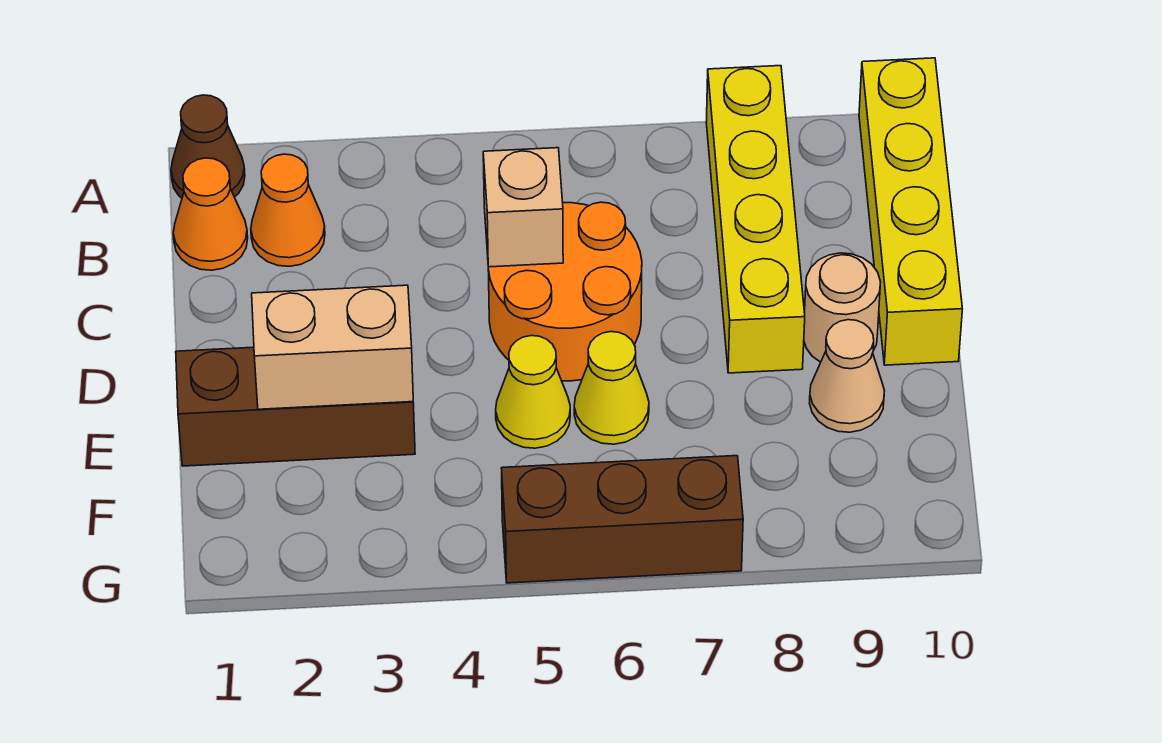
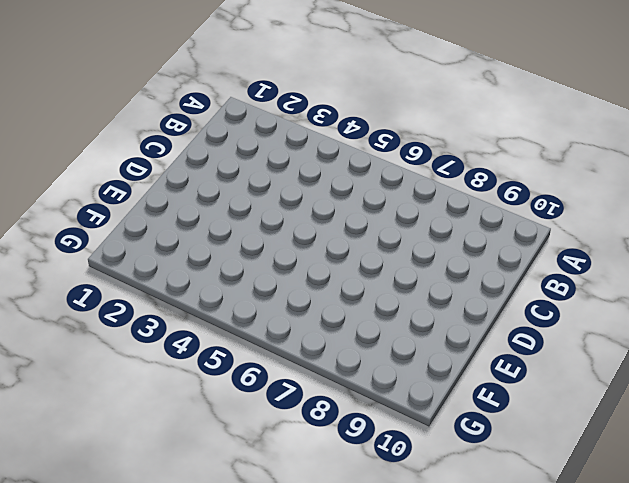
none -> brown 1x1 cone [171,95,245,198]
none -> yellow 1x4 brick [706,66,805,373]
none -> yellow 1x4 brick [859,58,962,365]

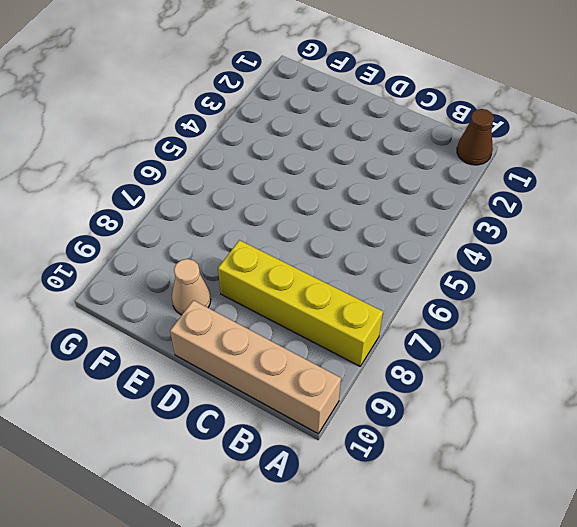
tan 1x4 brick [170,300,341,434] -> yellow 1x4 brick [859,58,962,365]
none -> orange 1x1 cone [173,158,248,270]
none -> orange 1x1 cone [251,154,325,266]
none -> orange 2x2 round brick [488,202,642,381]

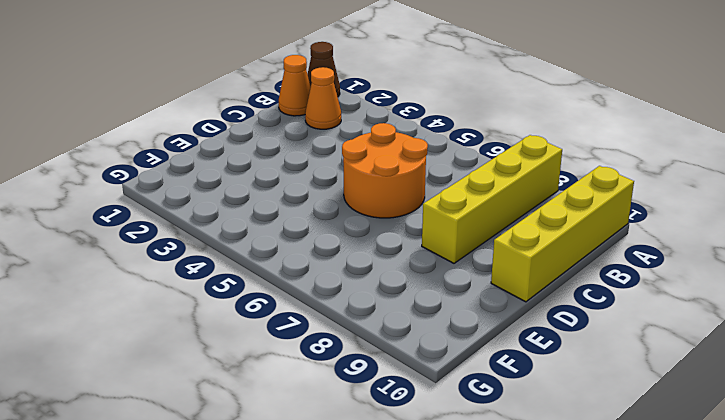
none -> tan 1x1 round brick [804,253,881,362]
none -> brown 1x3 brick [176,347,415,466]
none -> yellow 1x1 cone [496,336,570,448]

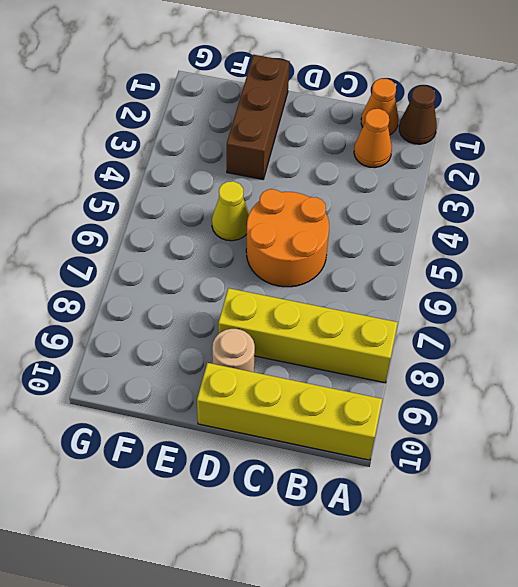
none -> yellow 1x1 cone [574,332,649,444]
none -> tan 1x1 cone [810,320,884,432]
none -> brown 1x3 brick [502,456,743,583]

